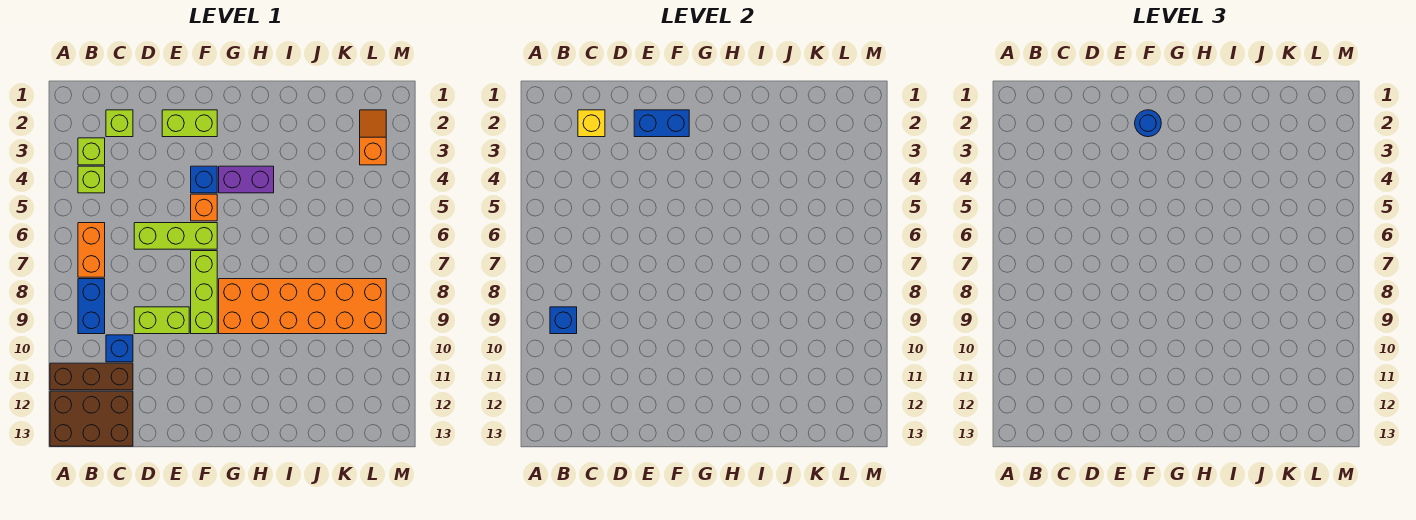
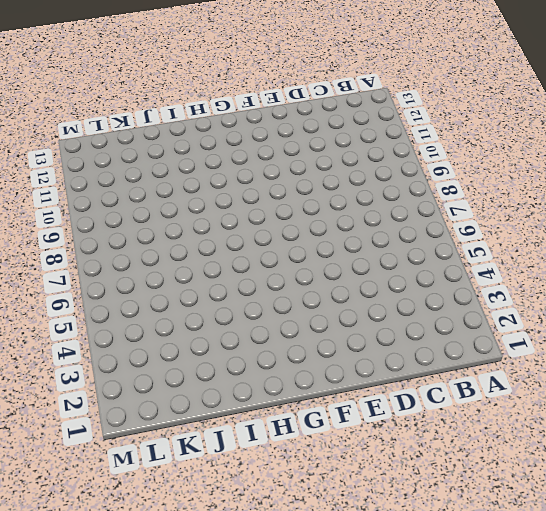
none -> brown 1x3 brick [50,363,133,390]
none -> brown 2x3 brick [50,391,133,446]
none -> lime 1x1 brick [78,138,105,165]

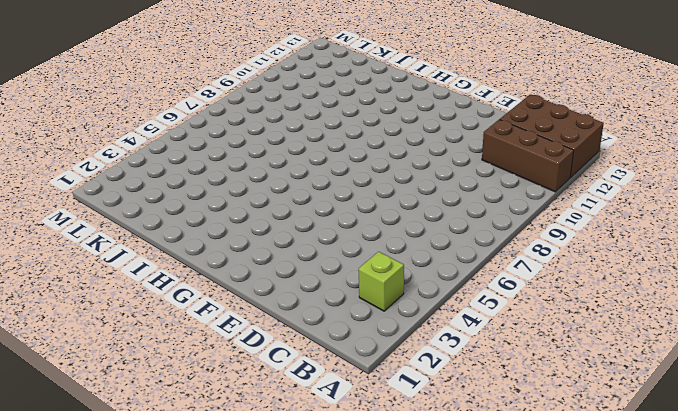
none -> lime 1x1 brick [78,166,105,193]
none -> orange 1x2 brick [78,223,105,277]
none -> blue 1x2 brick [78,279,105,334]

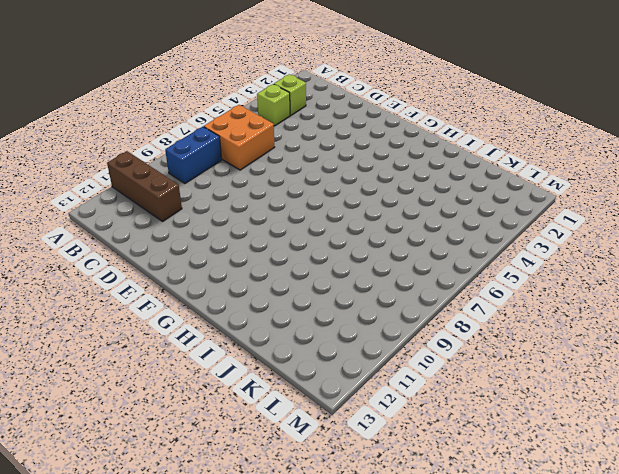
orange 2x2 brick [204,105,274,170] -> orange 1x2 brick [78,223,105,277]
none -> brown 2x3 brick [50,391,133,446]
none -> lime 1x1 brick [106,110,133,137]
none -> blue 1x1 brick [106,335,133,362]

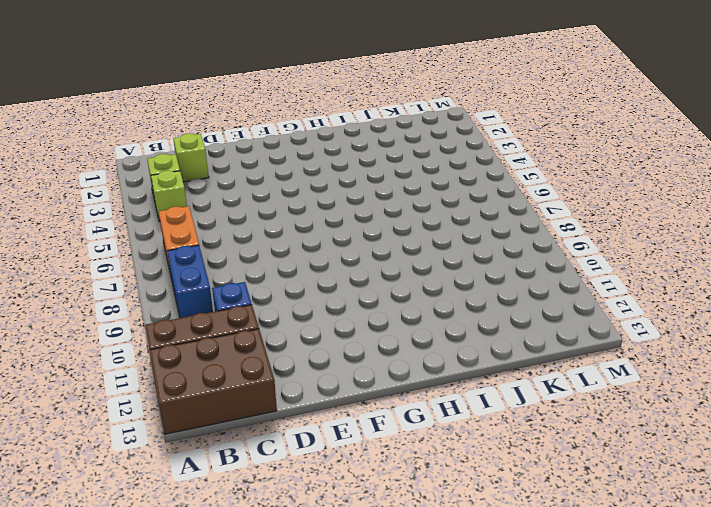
none -> lime 1x3 brick [134,223,217,249]
none -> lime 1x2 brick [134,307,189,334]
none -> lime 1x2 brick [162,110,217,137]

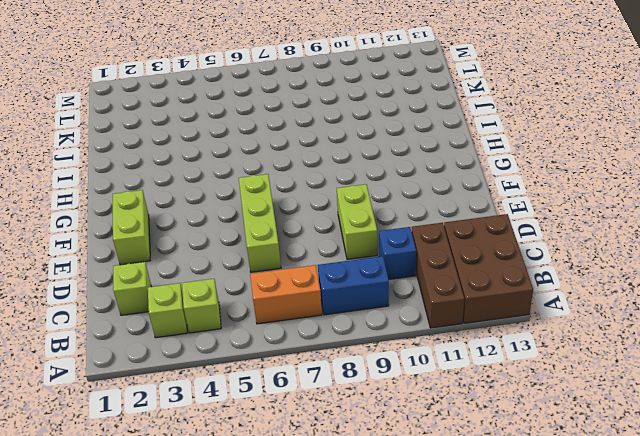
none -> blue 1x1 brick [191,166,217,193]
none -> orange 1x1 brick [191,194,217,221]
none -> lime 1x3 brick [191,251,217,334]

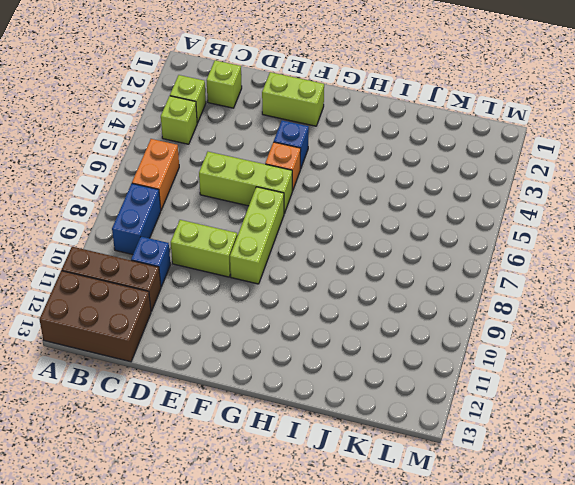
none -> purple 1x2 brick [219,166,274,193]
none -> orange 2x6 brick [219,279,386,334]
none -> orange 1x2 slope [360,110,386,165]

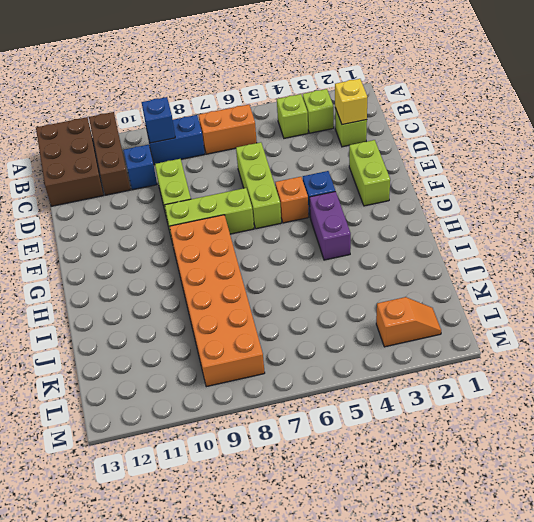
none -> blue 1x2 brick [634,110,689,137]
none -> blue 1x1 round brick [1135,110,1161,137]

